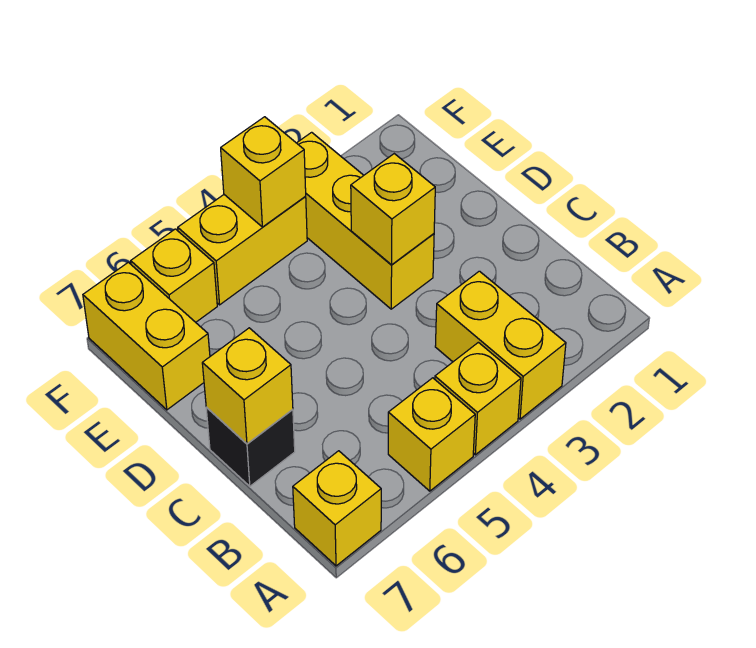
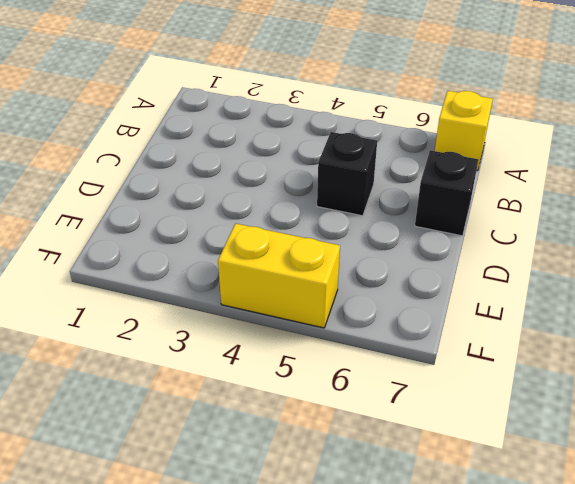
black 1x1 brick [317,132,377,216] -> none
none -> yellow 1x2 brick [435,271,566,419]
none -> yellow 1x1 brick [435,342,521,455]
none -> yellow 1x1 brick [388,378,475,491]

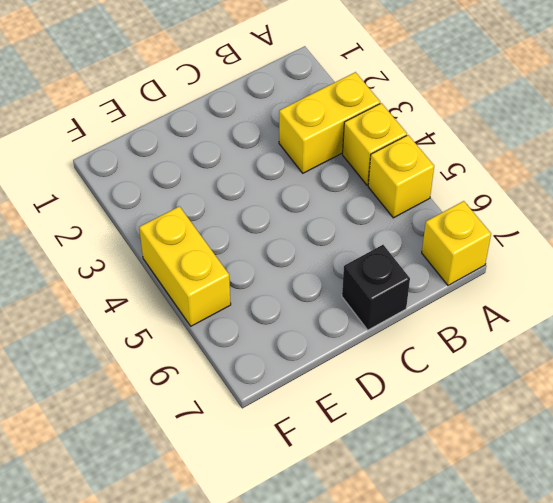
none -> yellow 1x3 brick [297,132,434,309]
none -> yellow 1x2 brick [83,262,210,410]
none -> yellow 1x1 brick [131,229,217,322]

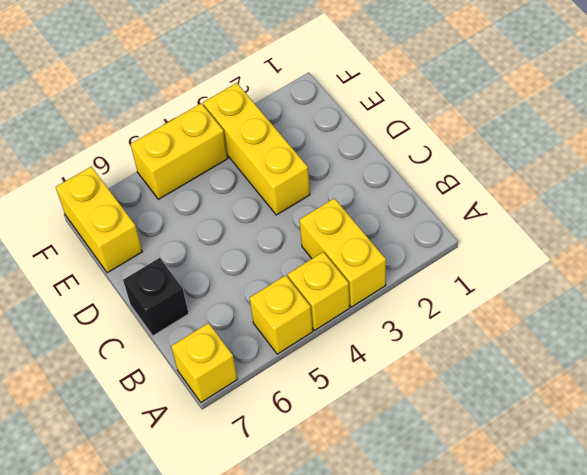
none -> yellow 1x1 brick [131,229,217,322]
none -> yellow 1x1 brick [202,328,293,444]
none -> yellow 1x1 brick [351,154,435,265]

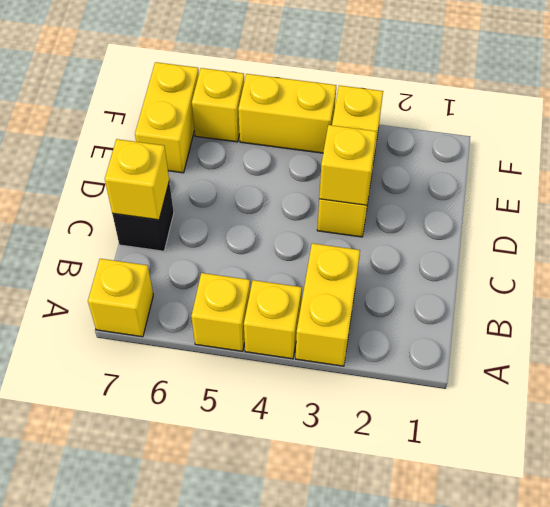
none -> yellow 1x1 brick [221,117,306,227]

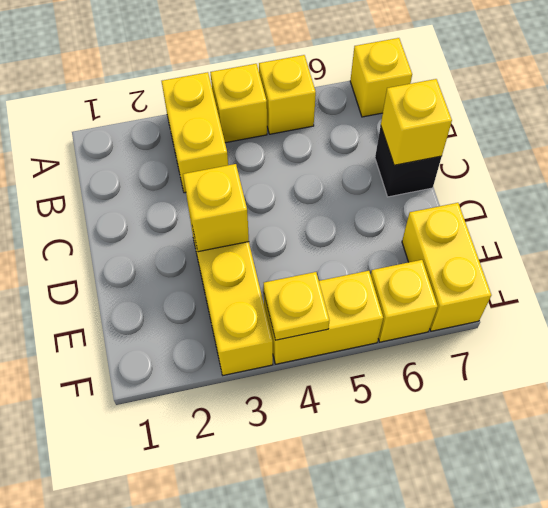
yellow 1x1 plate [264,272,329,340] -> yellow 1x1 brick [221,117,306,227]

